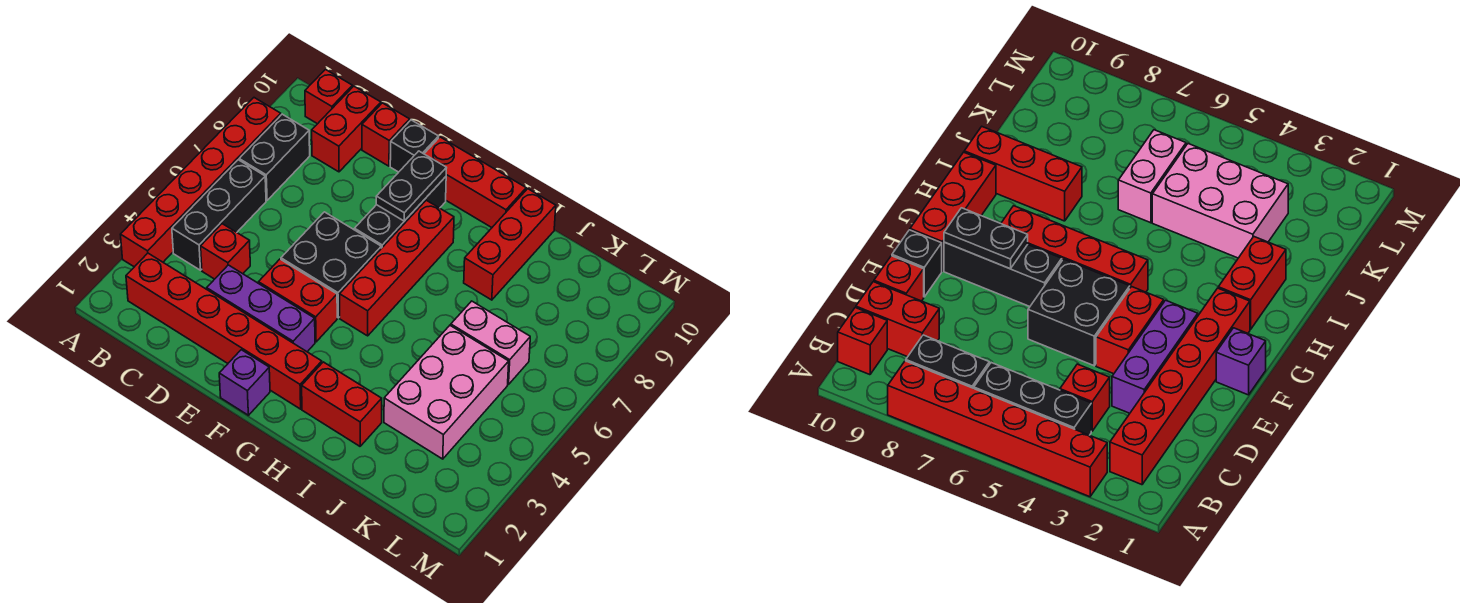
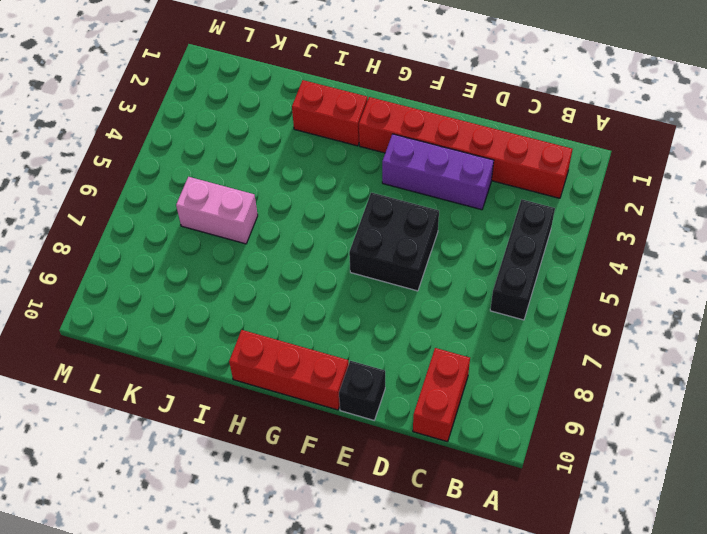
none -> red 1x6 brick [120,98,281,267]
none -> black 1x2 brick [239,114,310,200]
none -> red 1x1 brick [305,70,352,124]

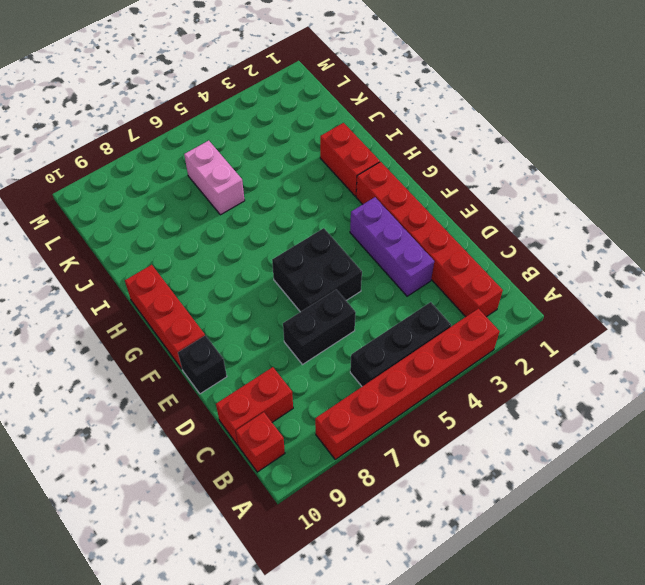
black 1x2 brick [283,289,356,365] -> black 1x2 brick moved to [239,114,310,200]
none -> red 1x1 brick [201,224,250,279]
none -> red 1x1 brick [362,103,410,166]
none -> red 1x2 brick [259,259,337,342]

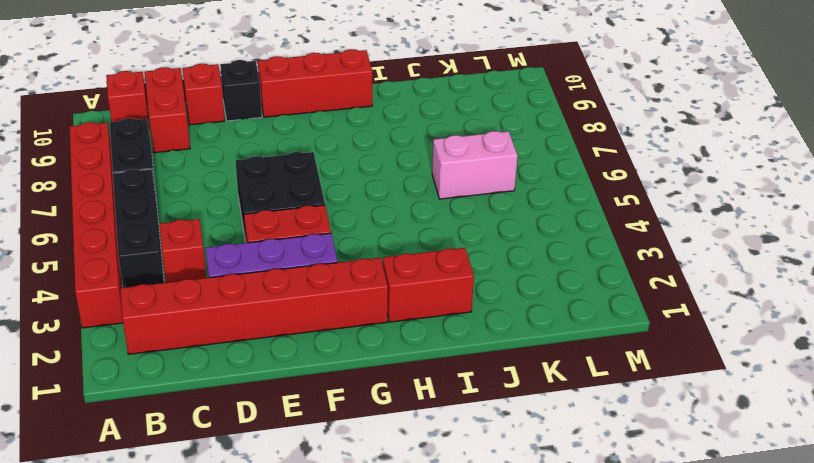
none -> purple 1x1 brick [219,350,270,415]
none -> black 1x3 brick [354,177,446,248]
none -> red 1x4 brick [340,200,454,336]

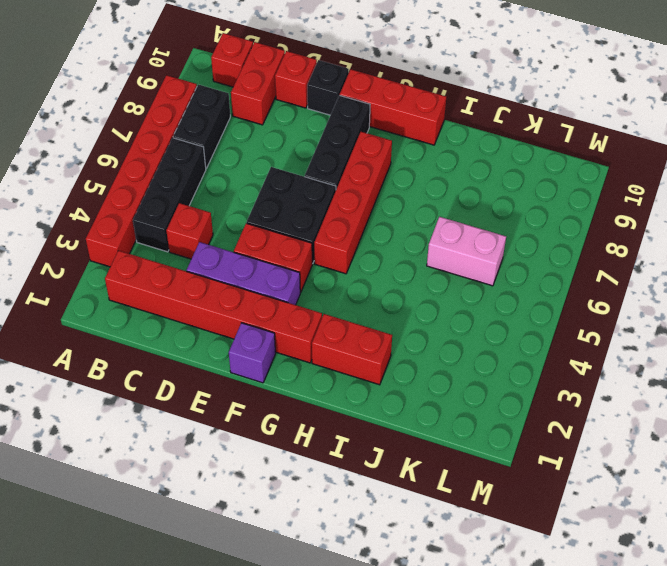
none -> red 1x3 brick [464,189,556,300]
none -> pink 2x3 brick [384,326,509,459]
none -> black 1x2 plate [376,151,446,221]

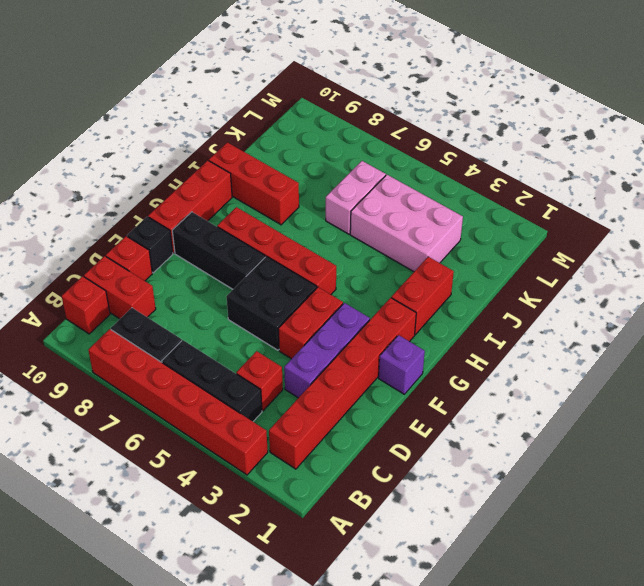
none -> black 1x2 plate [376,151,446,221]

